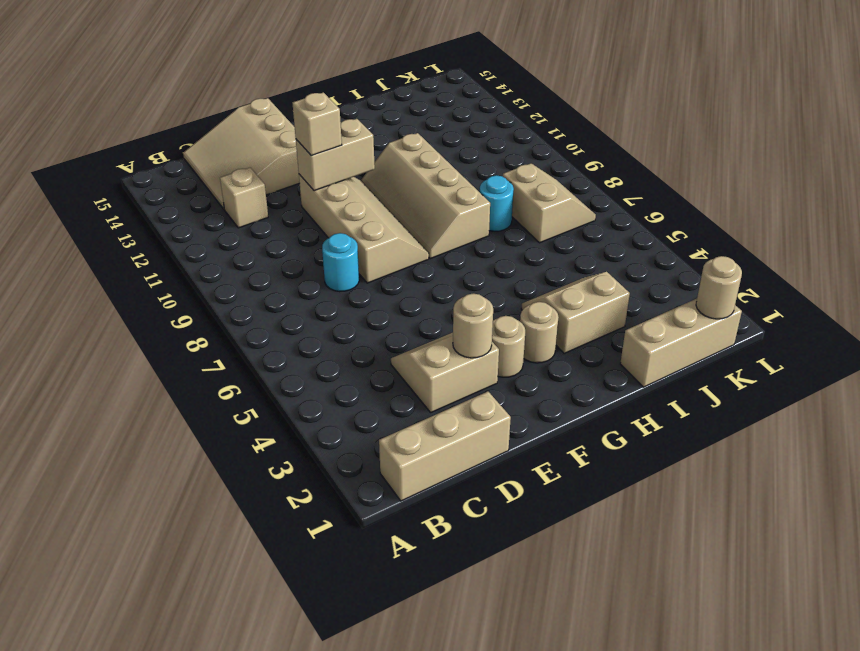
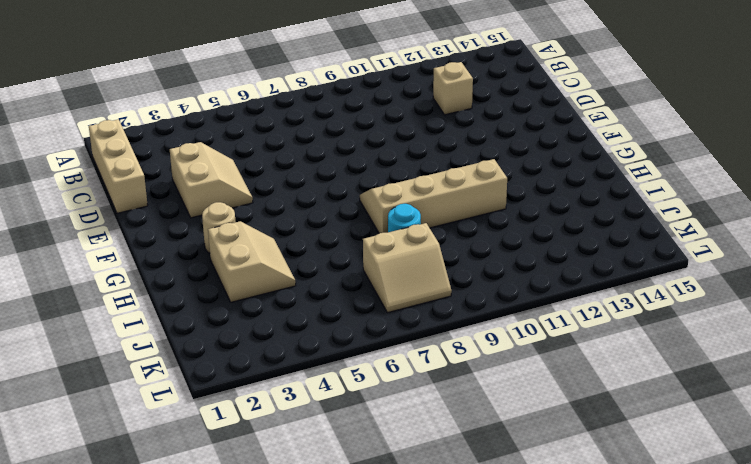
none -> tan 3x3 slope [183,98,299,209]
none -> cyan 1x1 round brick [322,233,359,292]
none -> tan 2x4 slope [299,174,429,283]

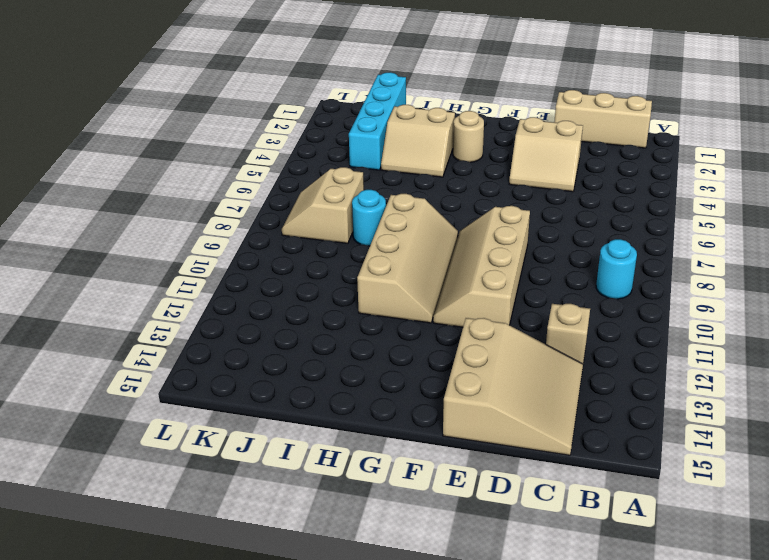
cyan 1x1 round brick [596,239,637,299] -> cyan 1x1 round brick moved to [322,233,359,292]
cyan 1x4 brick [349,72,406,170] -> tan 1x3 brick [620,299,742,387]
none -> tan 1x1 round brick [492,316,525,377]
none -> tan 1x1 round brick [453,294,493,358]
none -> tan 1x2 brick [296,119,375,191]

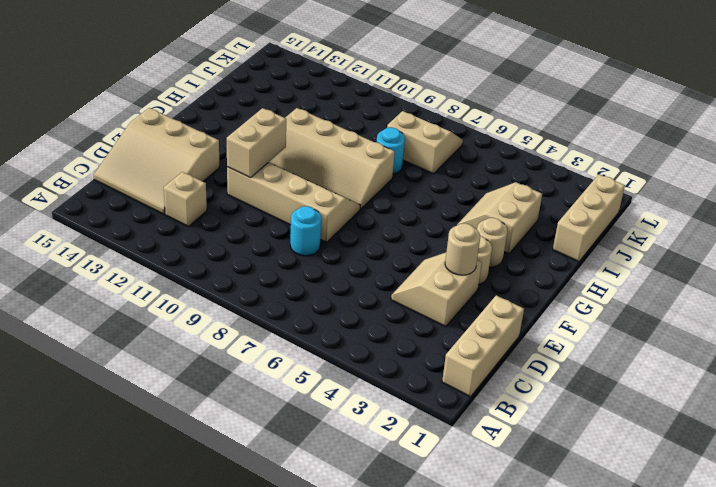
none -> tan 1x1 round brick [696,256,742,319]
none -> tan 1x1 brick [293,92,342,156]

